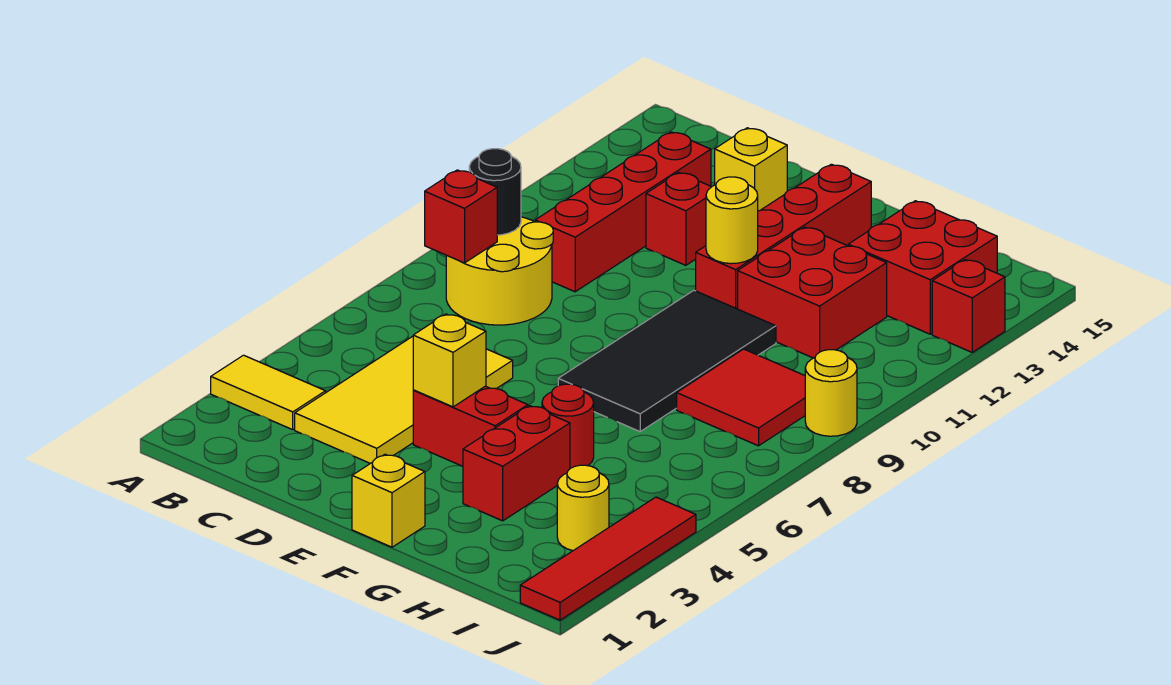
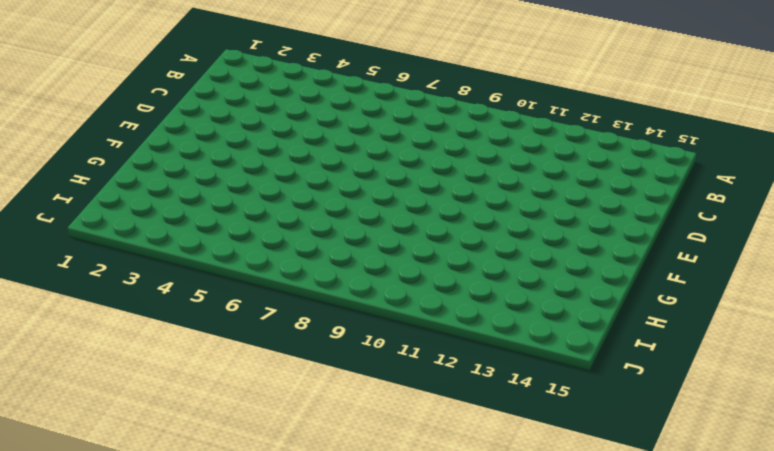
none -> yellow 1x2 tile [211,355,326,430]
none -> yellow 2x2 round brick [446,217,553,325]
none -> yellow 2x4 tile [295,336,513,464]

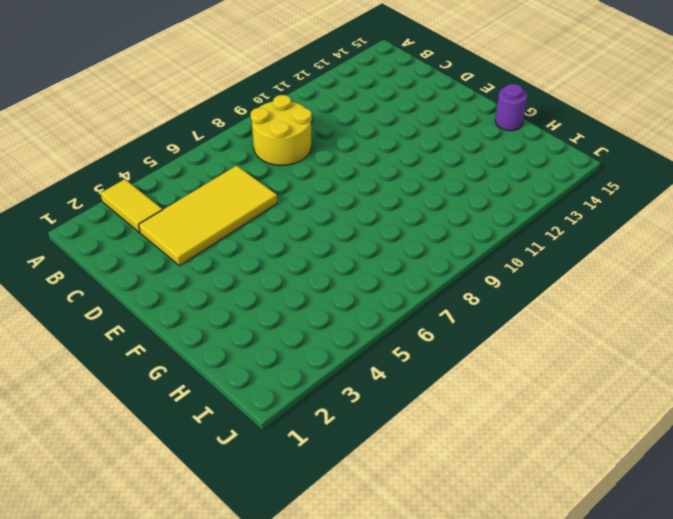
purple 1x1 round brick [495,84,527,131] -> none
none -> red 1x4 brick [535,132,711,292]
none -> red 1x1 brick [646,172,711,265]
none -> yellow 1x1 brick [715,128,787,211]

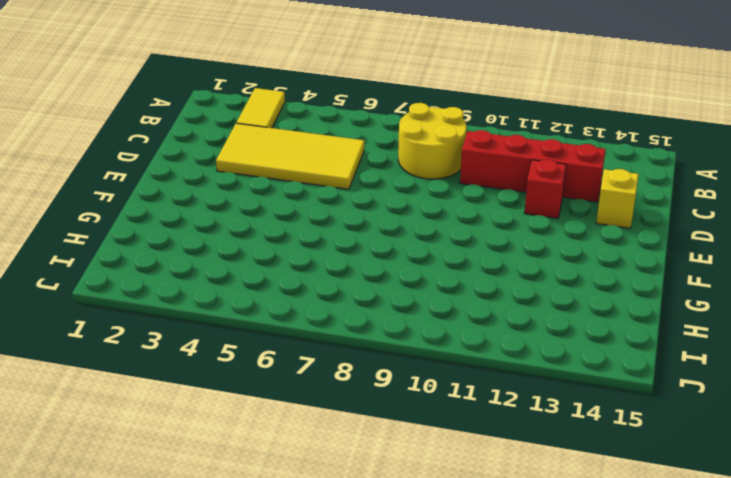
none -> red 1x2 brick [413,386,528,466]
none -> yellow 1x1 brick [352,454,425,547]
none -> black 2x4 tile [558,290,776,432]

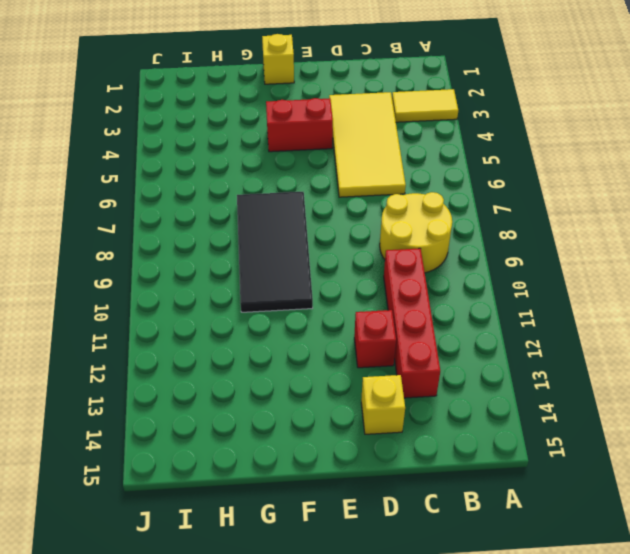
none -> red 1x4 brick [696,164,871,309]
none -> red 1x2 brick [463,406,570,521]
none -> red 1x1 round brick [542,384,594,468]

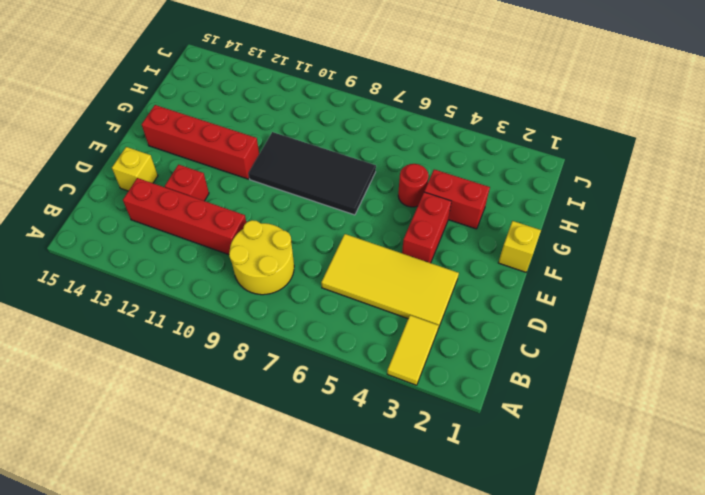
none -> red 2x2 brick [738,227,887,358]
none -> red 2x2 tile [677,349,805,446]
none -> red 2x2 brick [848,201,997,334]

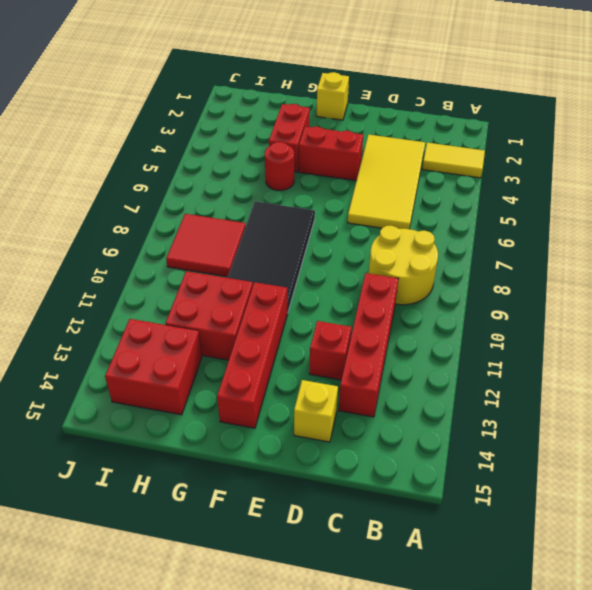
none -> yellow 1x1 round brick [557,465,609,551]
none -> red 1x4 tile [520,497,696,620]
none -> yellow 1x1 round brick [805,350,857,436]

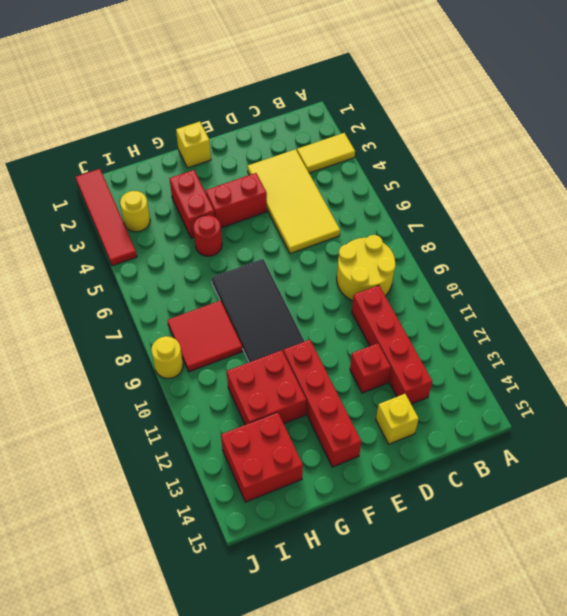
none -> red 1x1 brick [932,260,1005,352]
none -> red 1x1 brick [425,170,497,263]
none -> black 1x1 round brick [469,149,521,235]

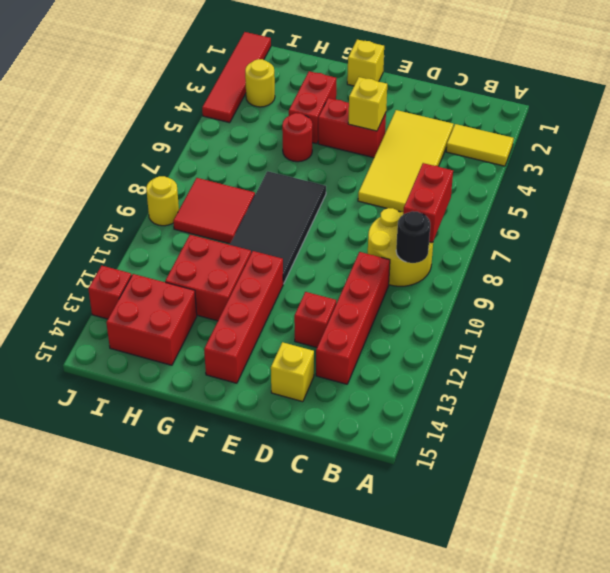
red 1x2 brick [403,163,453,243] -> red 1x1 brick [425,170,497,263]
none -> yellow 1x1 round brick [706,177,758,264]

